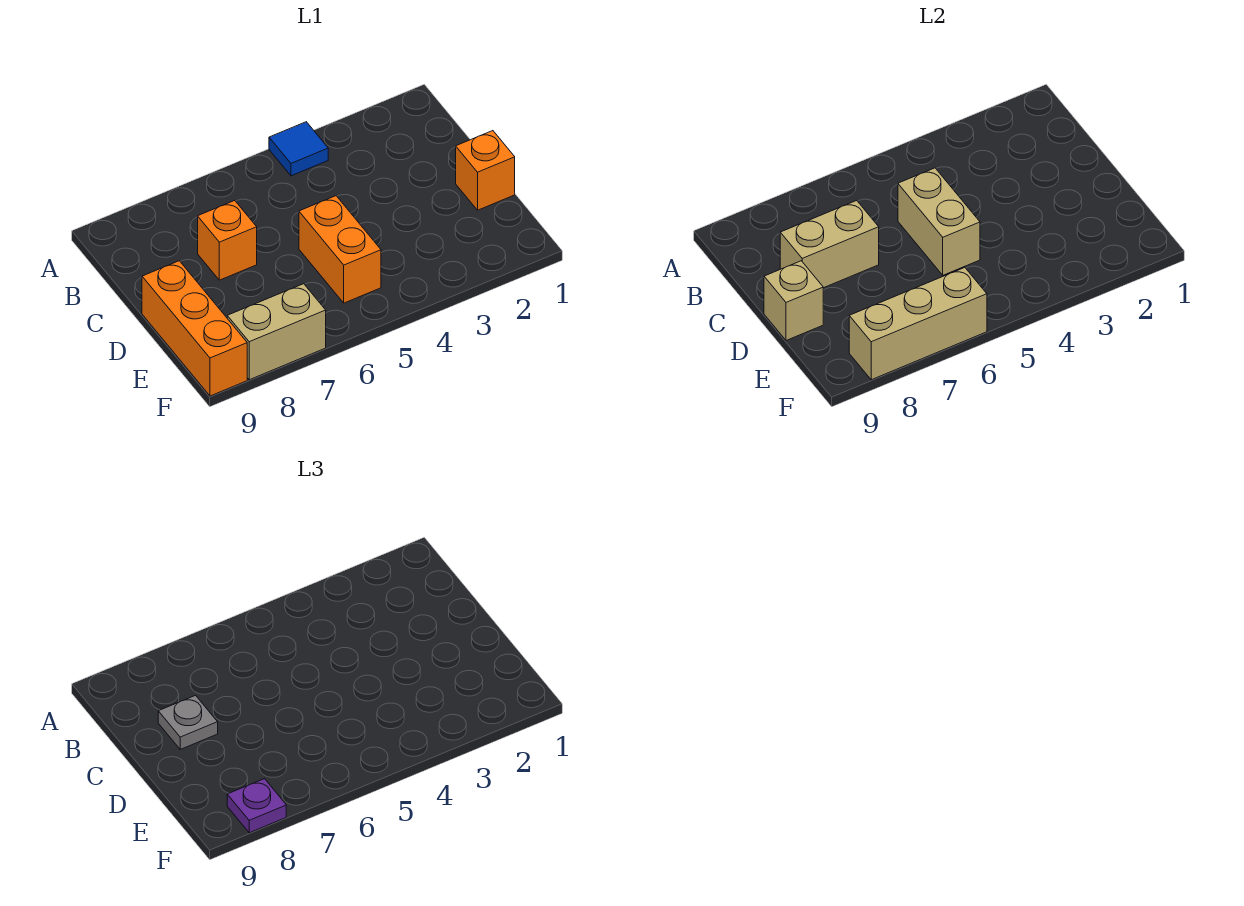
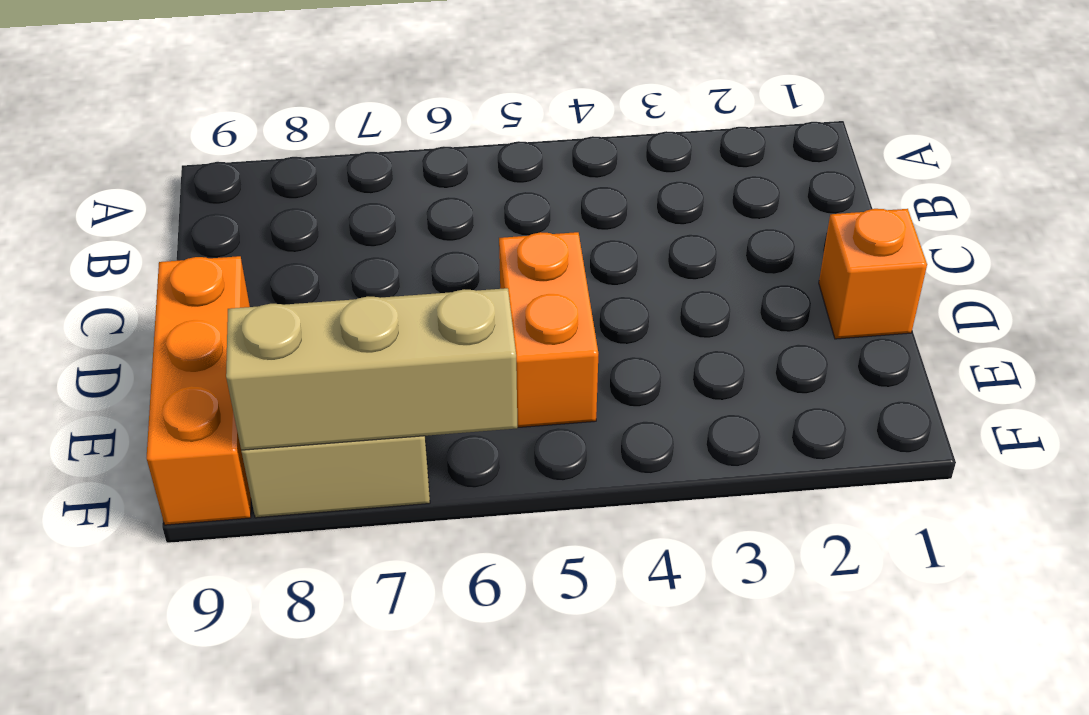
none -> blue 1x1 tile [269,122,328,176]
none -> orange 1x1 brick [198,201,257,280]
none -> tan 1x2 brick [898,168,980,275]

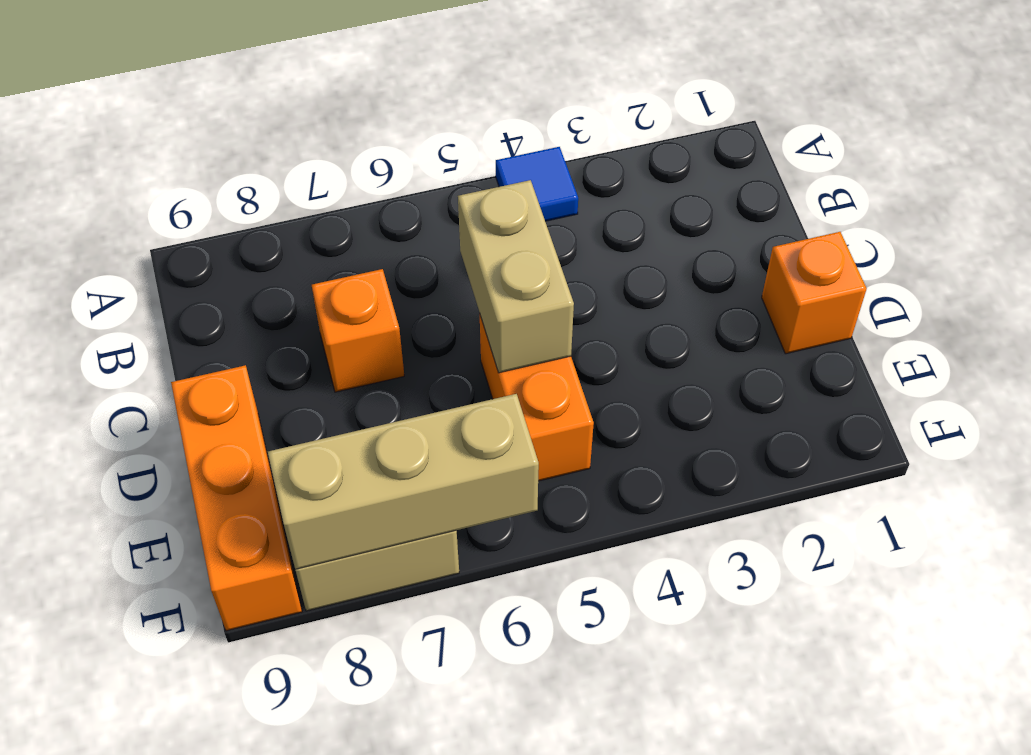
none -> tan 1x2 brick [780,201,879,288]
none -> tan 1x1 brick [764,261,823,341]
none -> grey 1x1 plate [158,696,218,749]

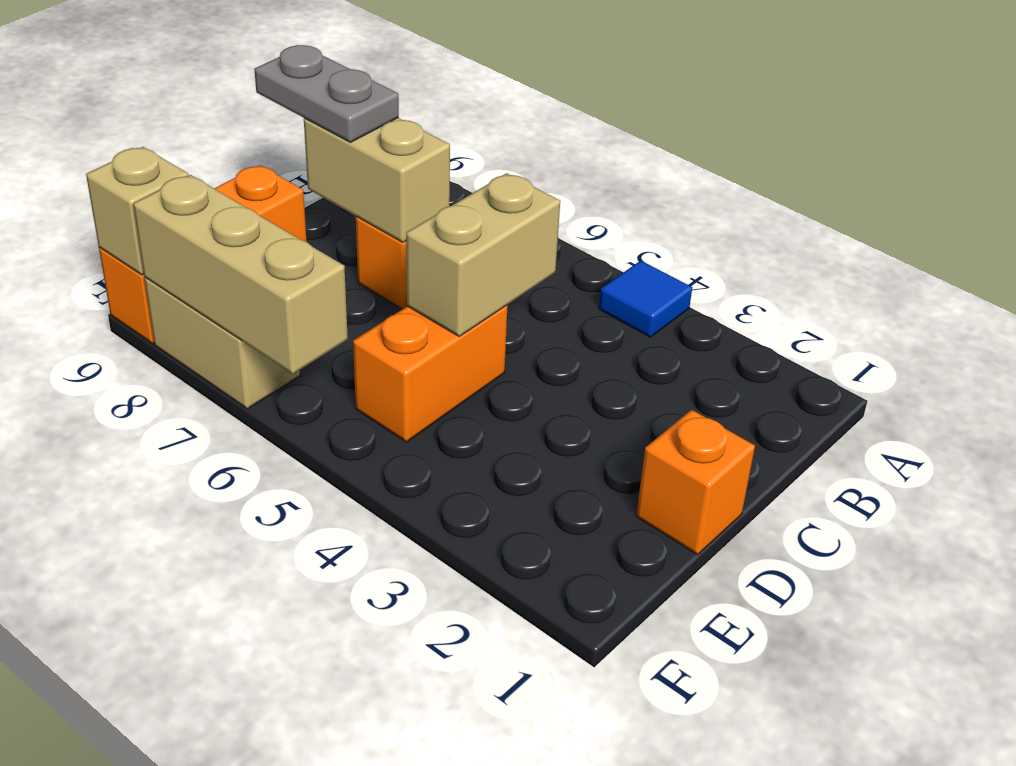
grey 1x2 plate [254,45,399,142] -> grey 1x1 plate [158,696,218,749]
tan 1x1 brick [86,147,188,275] -> tan 1x1 brick moved to [764,261,823,341]
none -> purple 1x1 plate [227,779,286,833]

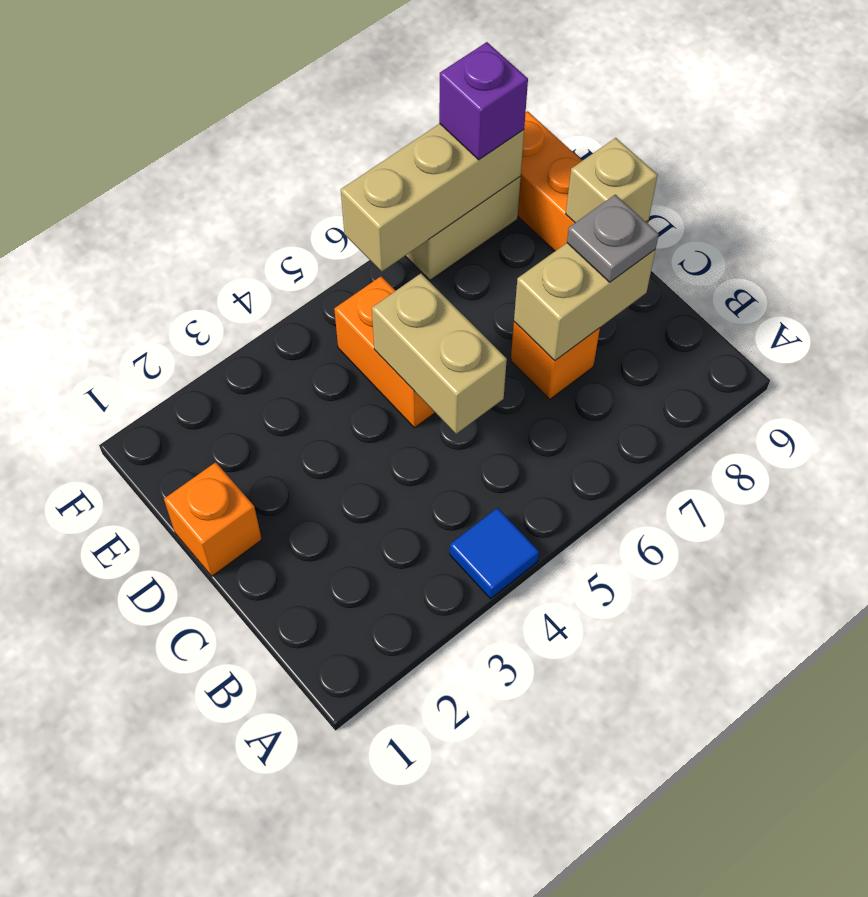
purple 1x1 brick [439,42,528,160] -> purple 1x1 plate [227,779,286,833]

